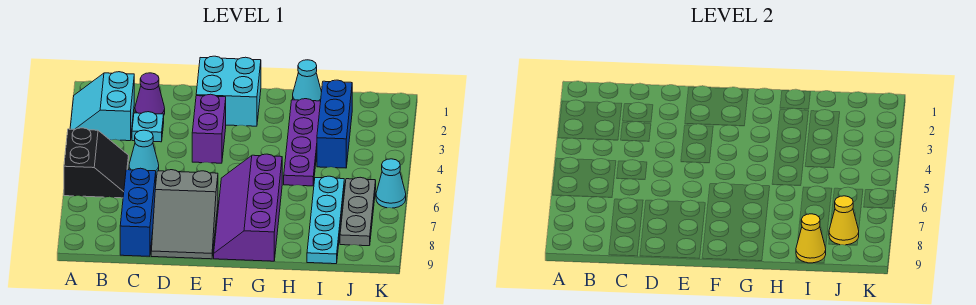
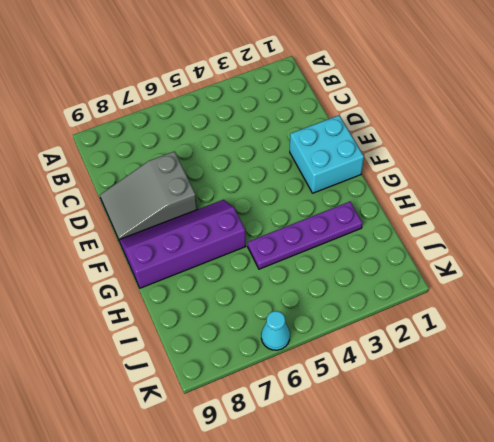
none -> cyan 2x2 slope [70,72,134,141]
none -> black 2x2 slope [64,128,129,198]
none -> purple 1x1 cone [135,73,165,114]

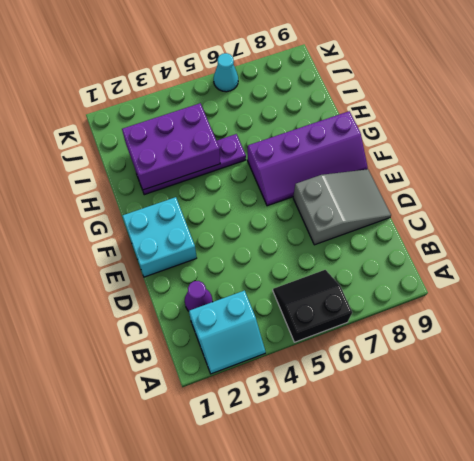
purple 2x3 brick [122,103,220,190] -> none
none -> cyan 1x1 plate [132,112,164,142]
none -> cyan 1x1 cone [129,130,159,175]
none -> blue 1x3 brick [120,168,156,256]

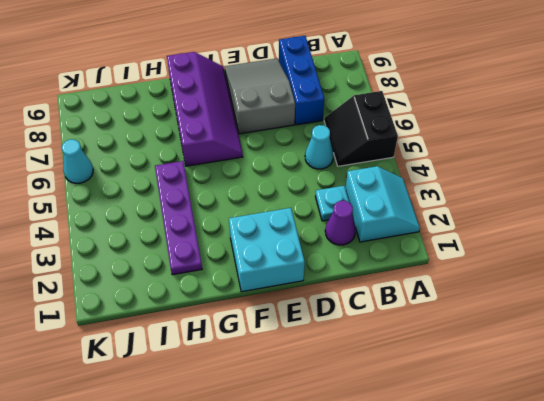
none -> purple 1x2 brick [192,94,226,163]
none -> cyan 1x1 cone [293,60,321,101]
none -> blue 1x3 brick [317,80,352,168]

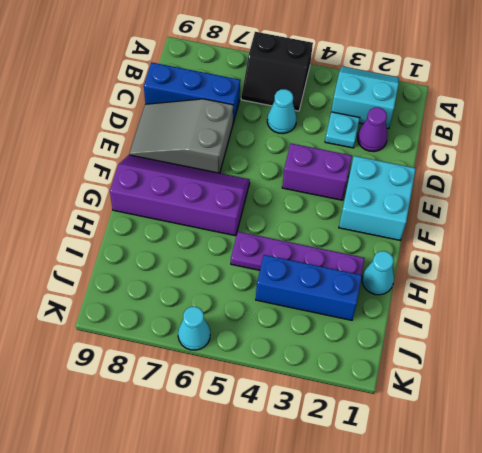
none -> cyan 1x4 plate [307,176,344,264]
none -> grey 1x3 plate [340,177,376,246]
none -> yellow 1x1 cone [796,214,826,263]

